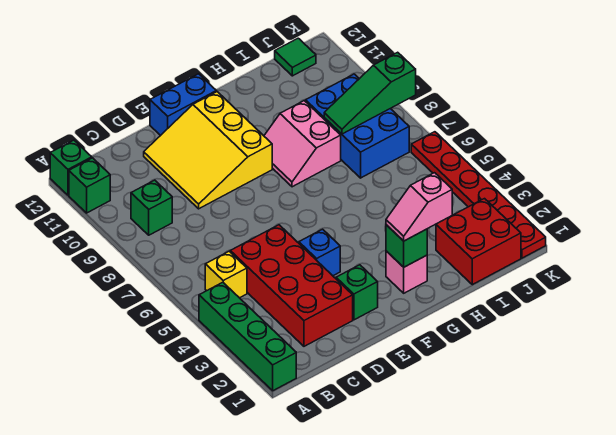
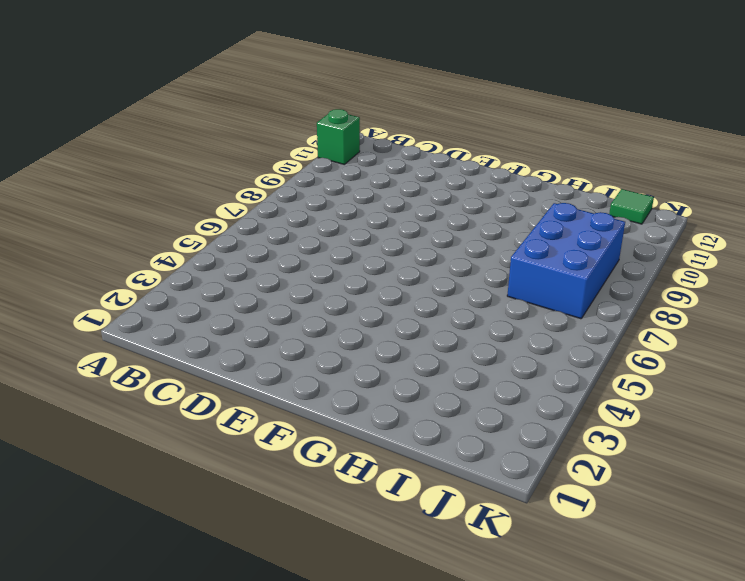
none -> green 1x4 brick [199,282,296,391]
none -> green 1x1 brick [50,140,92,195]
none -> yellow 1x1 brick [205,251,247,298]

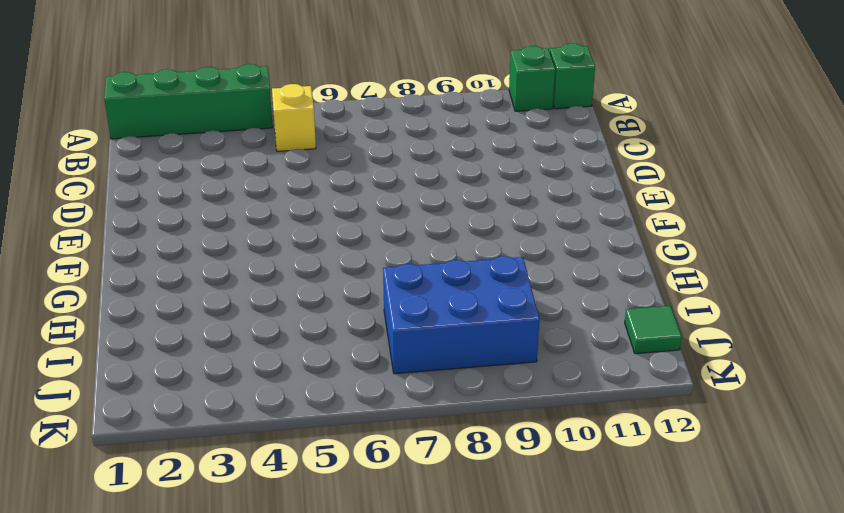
none -> green 1x1 brick [131,180,172,235]
none -> red 2x4 brick [230,225,353,346]
none -> yellow 3x3 slope [144,92,272,209]

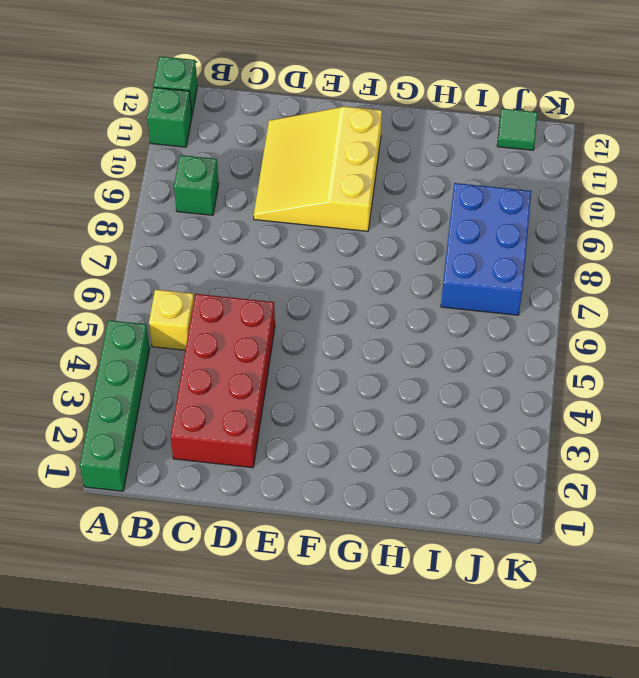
none -> green 1x1 brick [336,265,378,320]
none -> blue 1x1 brick [299,229,340,276]
none -> blue 1x2 brick [150,74,216,136]

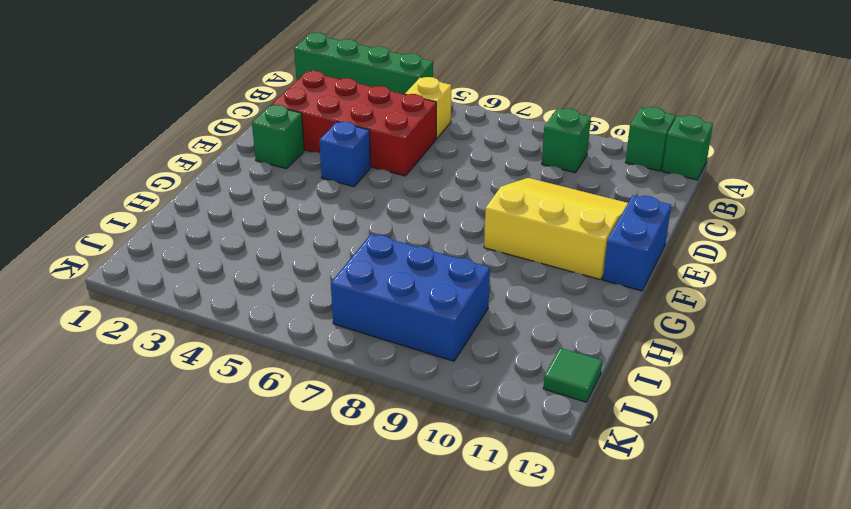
none -> pink 1x1 brick [386,251,427,293]
none -> pink 2x2 slope [264,101,341,187]
none -> red 2x2 brick [436,199,521,285]

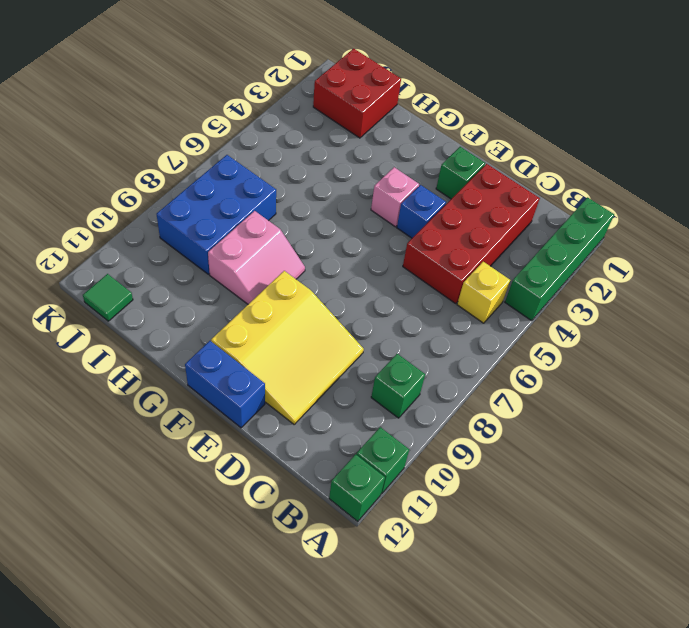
pink 1x1 brick [371,167,419,227] -> pink 1x1 brick moved to [386,251,427,293]
none -> red 1x6 plate [411,132,546,258]
none -> green 1x1 brick [386,225,427,267]
none -> green 1x3 slope [324,52,416,134]

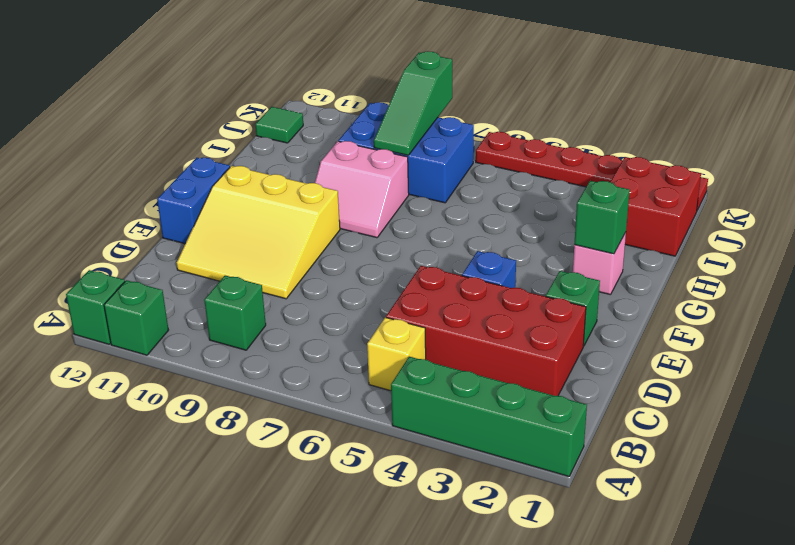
none -> pink 1x2 slope [386,173,452,241]

